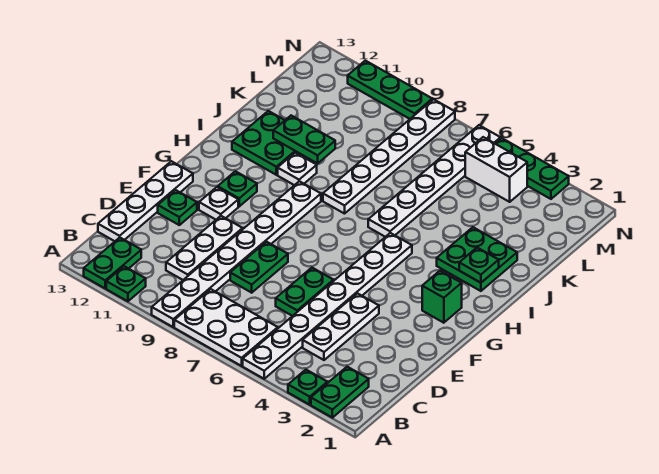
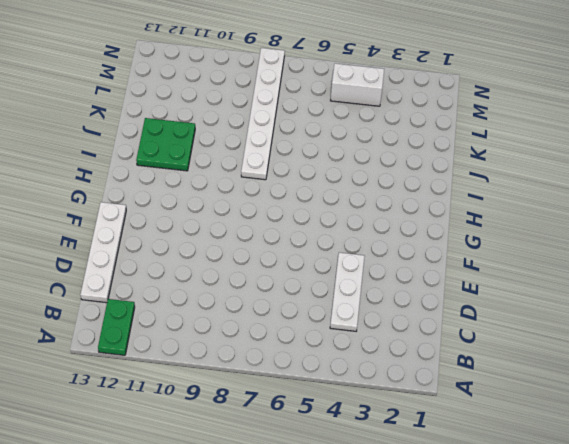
none -> green 1x2 plate [311,367,369,418]
none -> green 1x1 plate [288,370,327,405]
none -> white 1x8 plate [243,233,412,379]

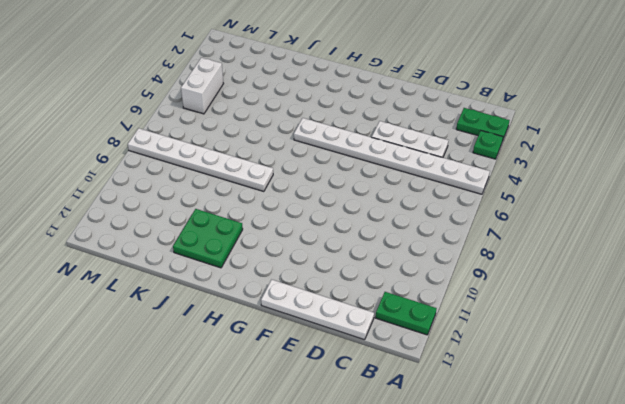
none -> white 2x3 plate [174,289,278,366]
none -> white 1x8 plate [152,181,321,327]
none -> green 1x1 plate [106,266,146,301]

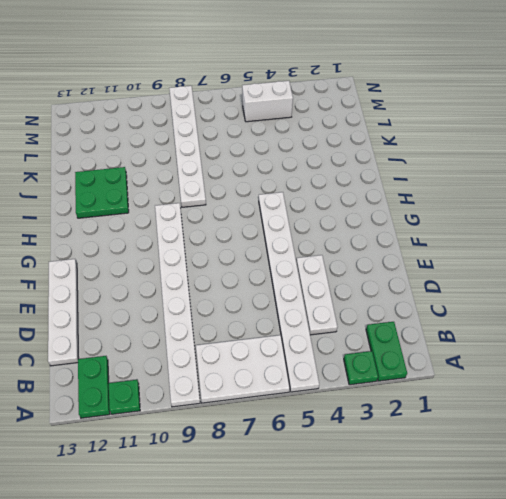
none -> white 1x3 plate [166,216,243,280]
none -> green 1x2 plate [276,268,333,316]
none -> green 1x2 plate [230,242,288,293]

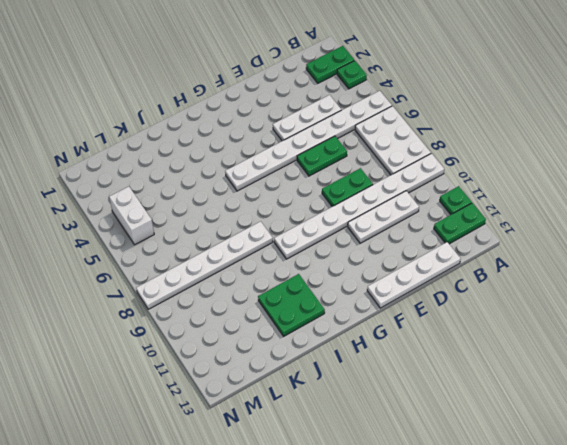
none -> green 1x1 plate [158,190,197,225]
none -> white 1x1 plate [199,187,238,220]
none -> green 1x1 brick [422,271,462,323]

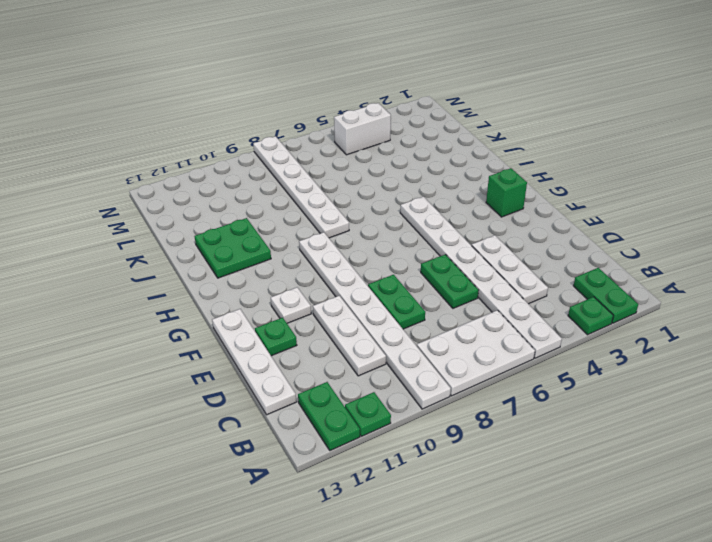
none -> green 1x1 plate [218,171,257,206]
none -> green 2x2 plate [437,227,517,291]
none -> white 1x6 plate [368,125,501,237]

